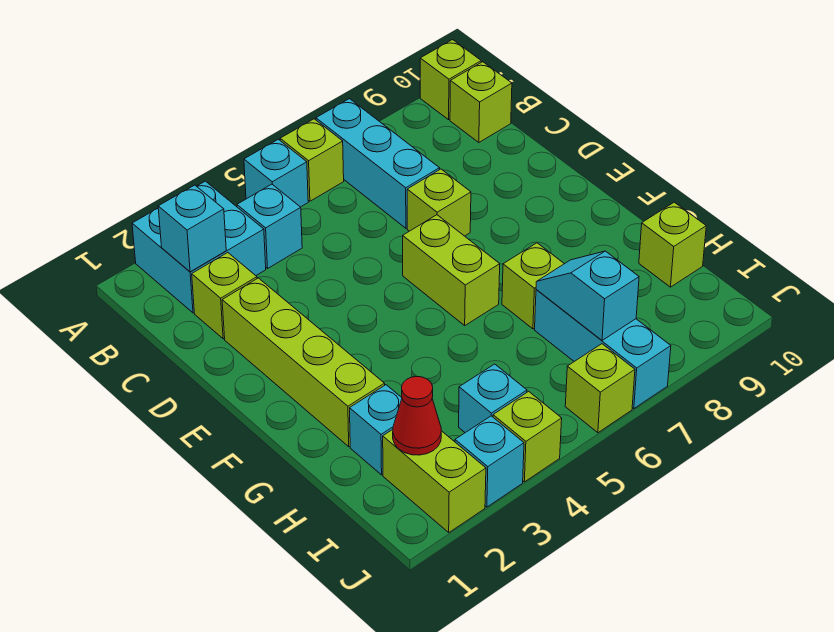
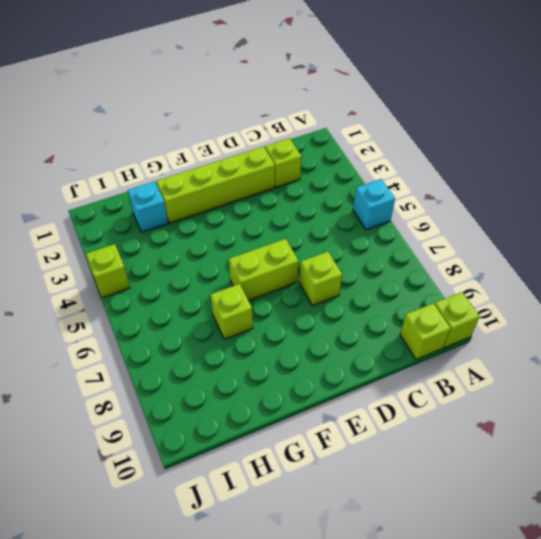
none -> cyan 2x2 brick [132,181,266,313]
none -> lime 1x1 brick [280,119,344,201]
none -> cyan 1x3 brick [316,99,440,228]

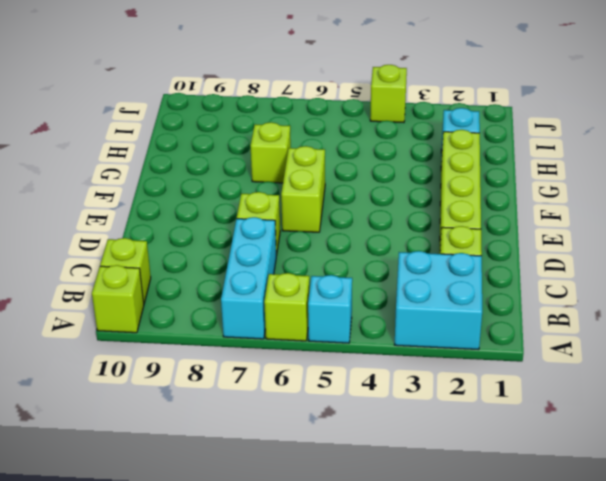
none -> cyan 1x1 brick [237,184,302,268]
none -> cyan 1x3 brick [535,290,671,409]
none -> lime 1x1 brick [639,202,706,287]

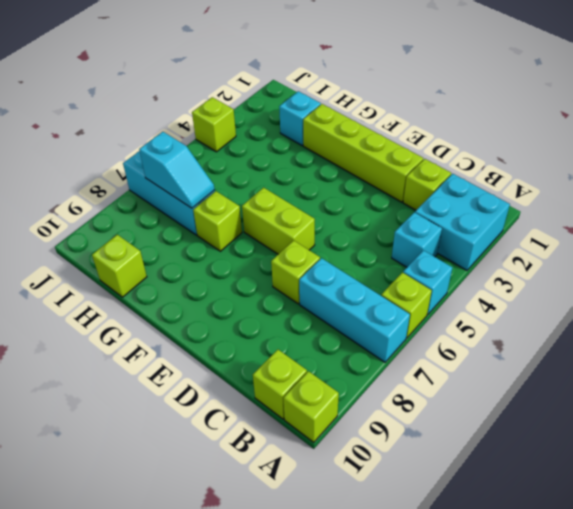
none -> lime 1x2 brick [383,430,486,532]
none -> cyan 1x1 brick [459,364,527,433]
none -> cyan 1x1 brick [455,416,524,507]

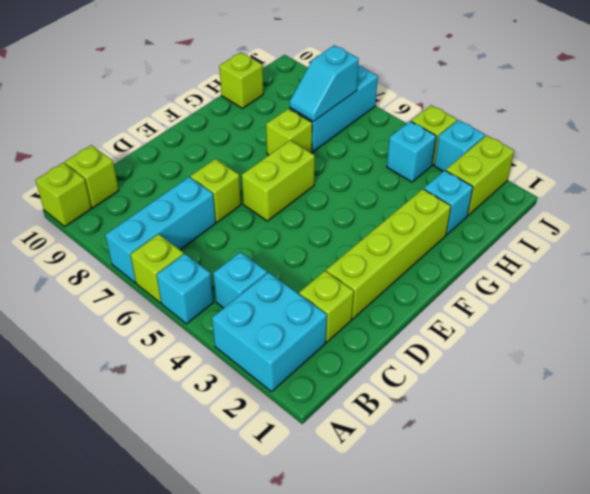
none -> lime 1x1 brick [565,344,635,433]
none -> cyan 1x1 brick [158,185,226,272]
none -> red 1x1 cone [393,377,441,455]

